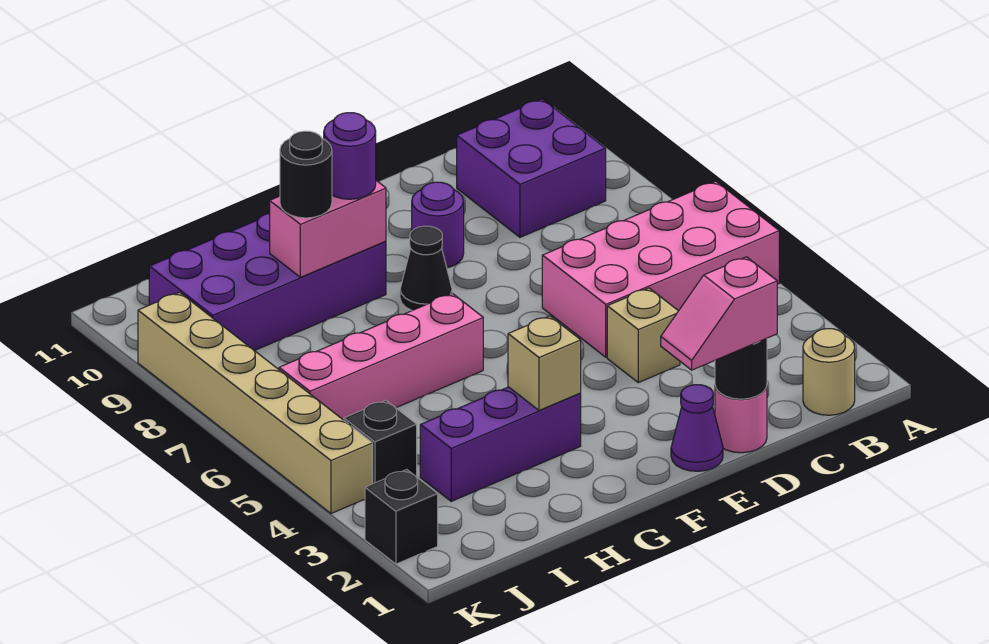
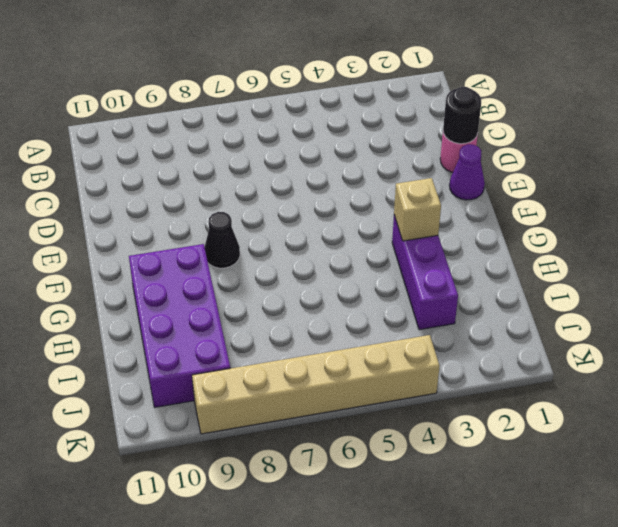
none -> pink 2x4 brick [542,181,779,357]
none -> tan 1x1 round brick [803,329,855,415]
none -> purple 2x2 brick [457,99,606,237]

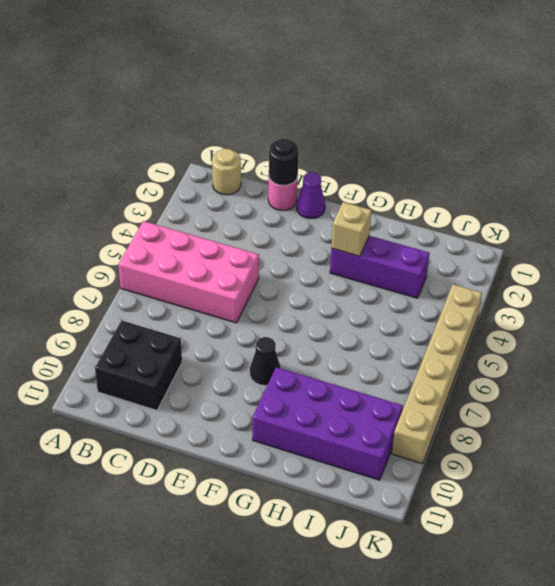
black 2x2 brick [95,320,182,410] -> purple 2x2 brick [457,99,606,237]
none -> tan 1x1 brick [607,288,680,383]
none -> purple 1x1 round brick [412,182,464,268]
none -> pink 1x4 brick [279,294,483,420]

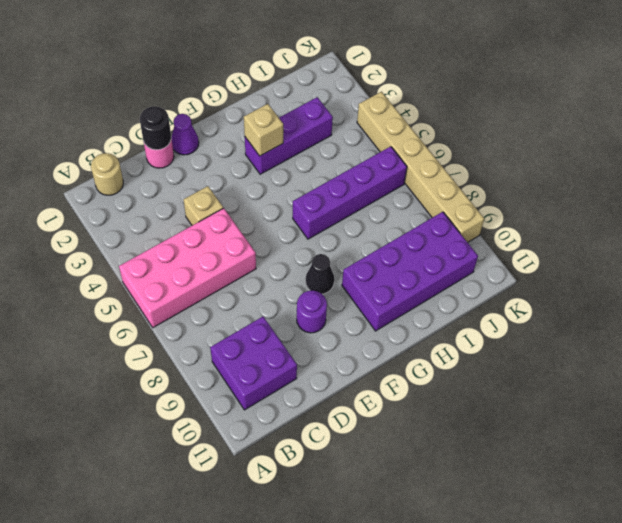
purple 1x4 brick [293,146,407,239] -> pink 1x4 brick [279,294,483,420]
none -> black 1x1 brick [344,400,417,484]
none -> black 1x1 brick [365,470,438,564]
none -> pink 1x2 brick [270,181,386,277]

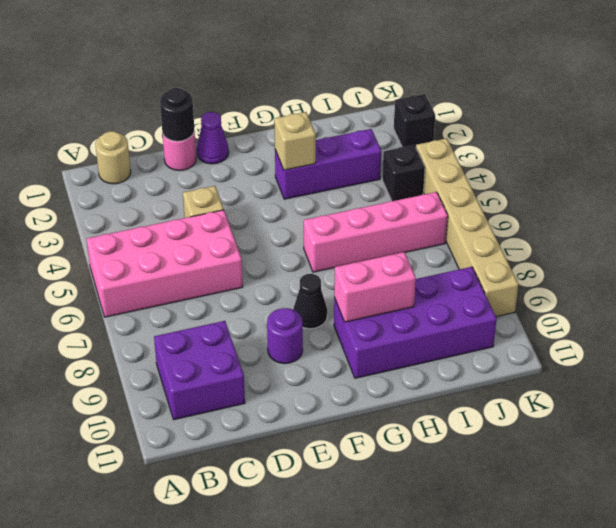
none -> pink 1x2 slope [661,257,777,370]
none -> purple 1x1 round brick [324,113,376,199]
none -> black 1x1 round brick [280,131,332,218]

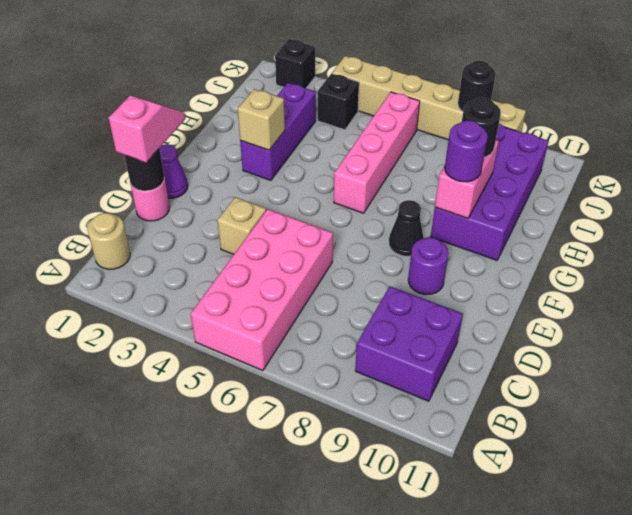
black 1x1 round brick [458,61,496,111] -> none

